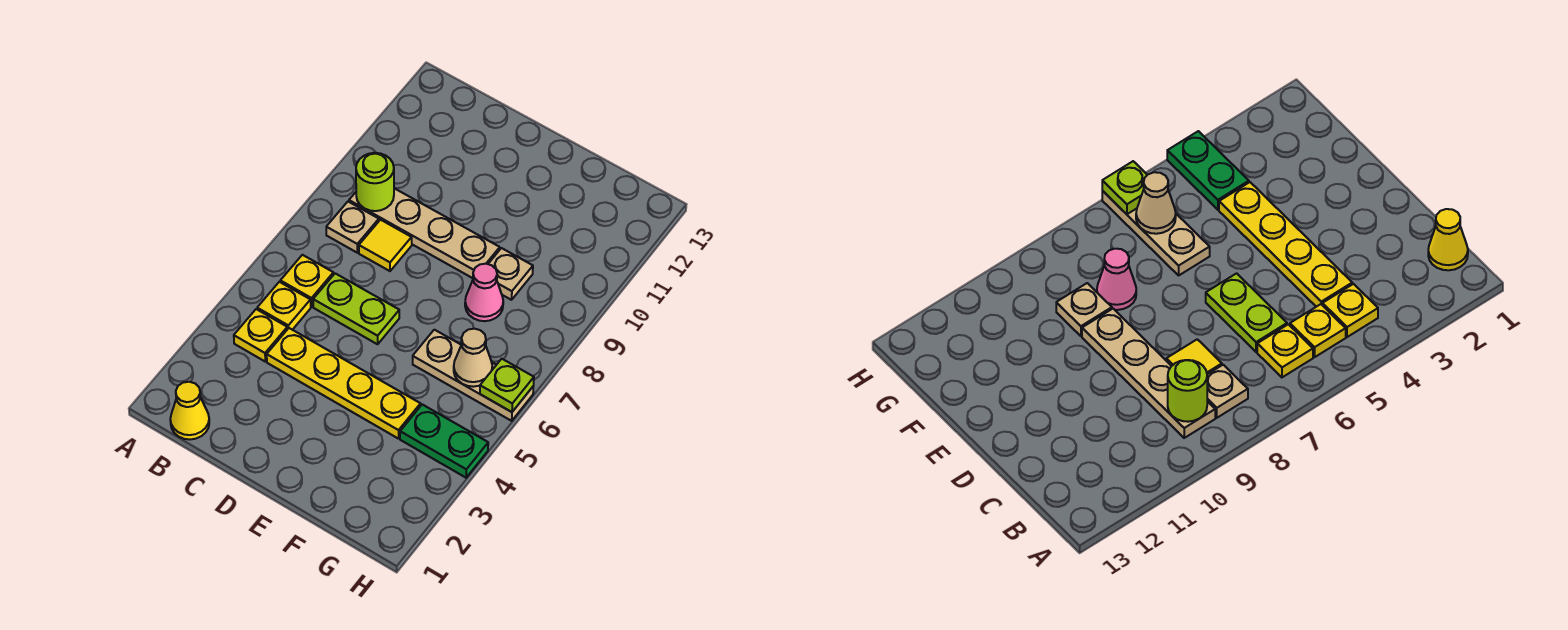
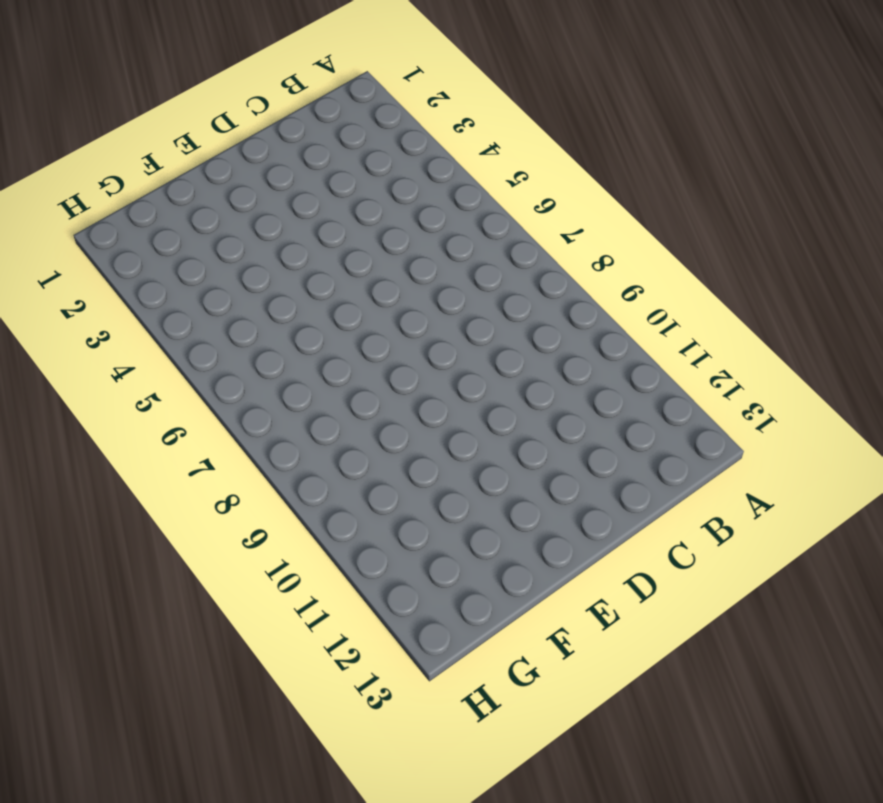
none -> yellow 1x1 cone [170,382,209,439]
none -> yellow 1x1 plate [234,309,287,361]
none -> yellow 1x1 plate [257,282,311,330]

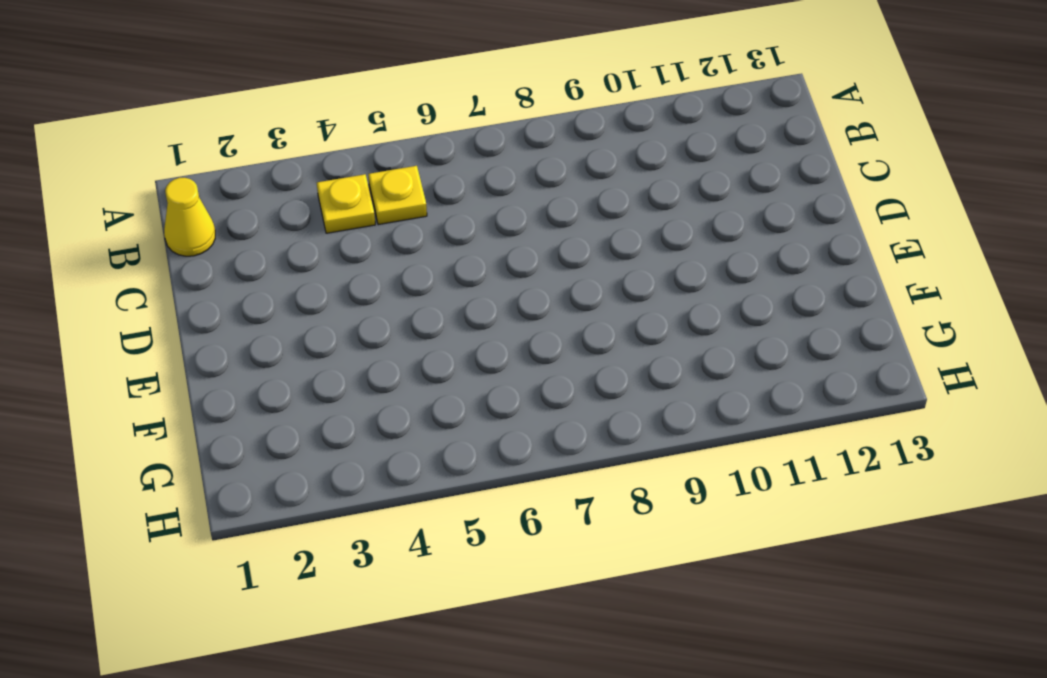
none -> yellow 1x1 plate [280,255,333,307]
none -> tan 1x1 plate [326,202,379,253]
none -> tan 1x4 plate [349,188,500,278]

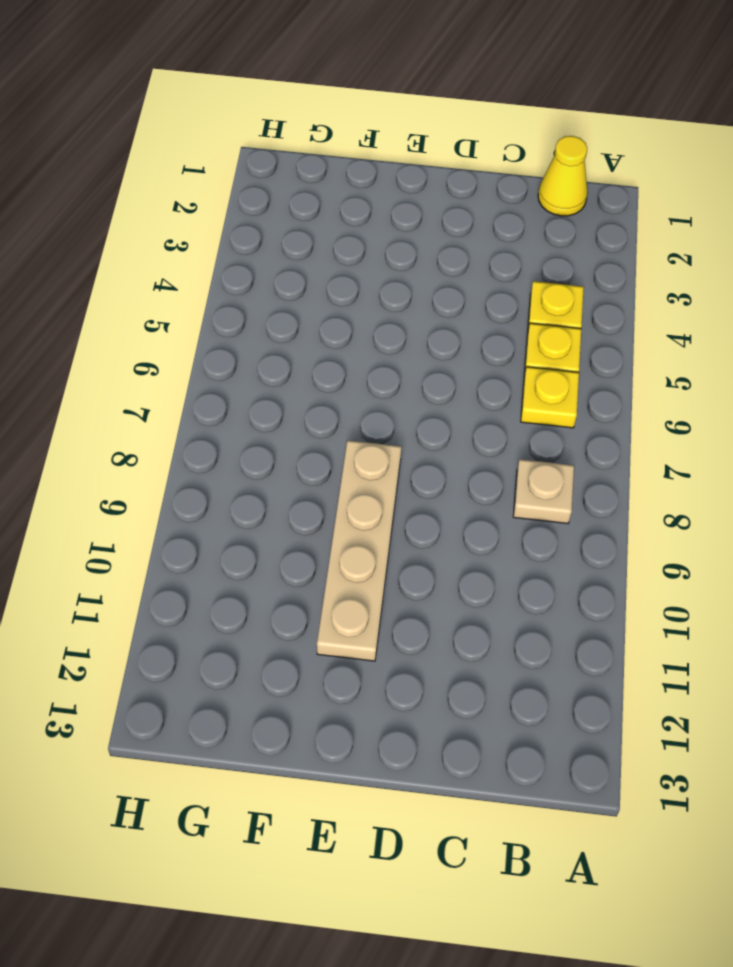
tan 1x4 plate [317,440,401,661] -> tan 1x4 plate turned to [349,188,500,278]
none -> yellow 1x4 plate [267,328,420,439]
none -> lime 1x2 plate [313,273,399,344]
none -> yellow 1x1 tile [359,220,412,271]

